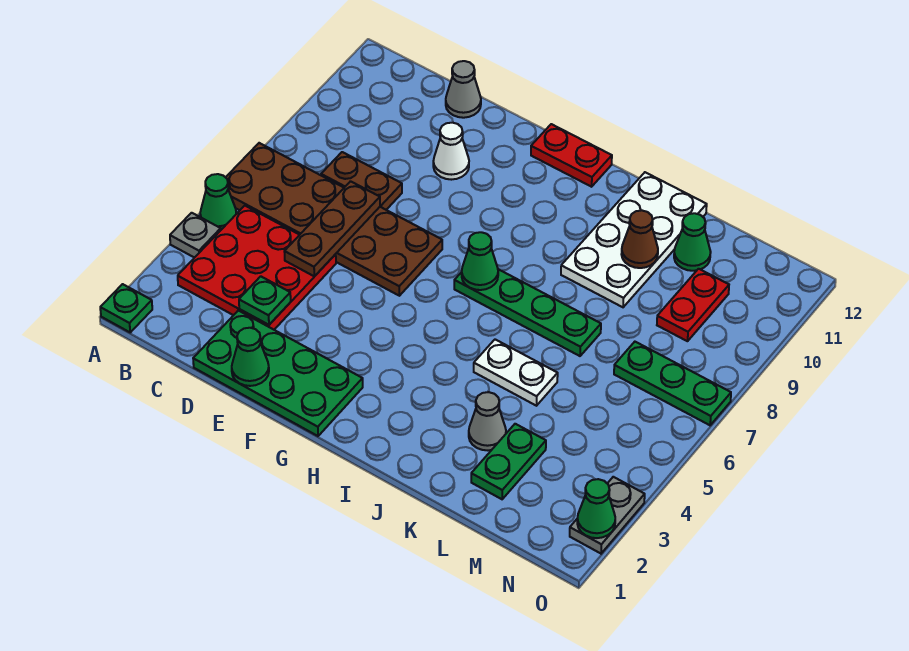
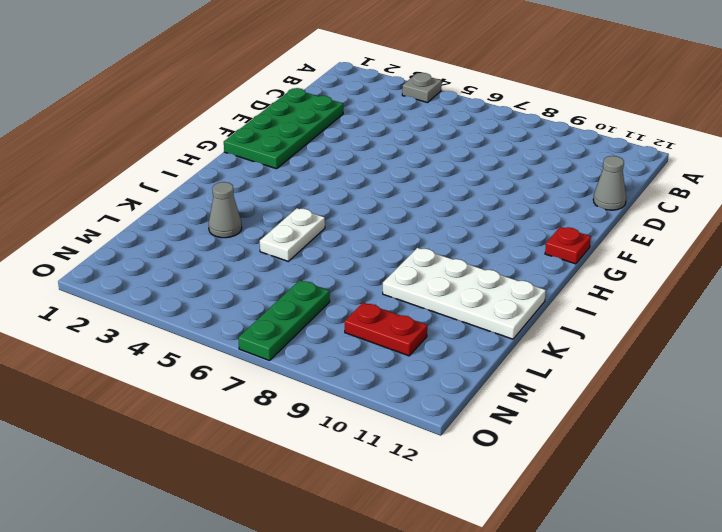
red 1x1 plate [545,227,591,264] -> red 1x2 plate [531,124,612,187]
none -> green 1x1 plate [100,284,152,332]
none -> green 1x1 cone [200,174,236,230]
none -> brown 2x6 plate [226,143,442,296]

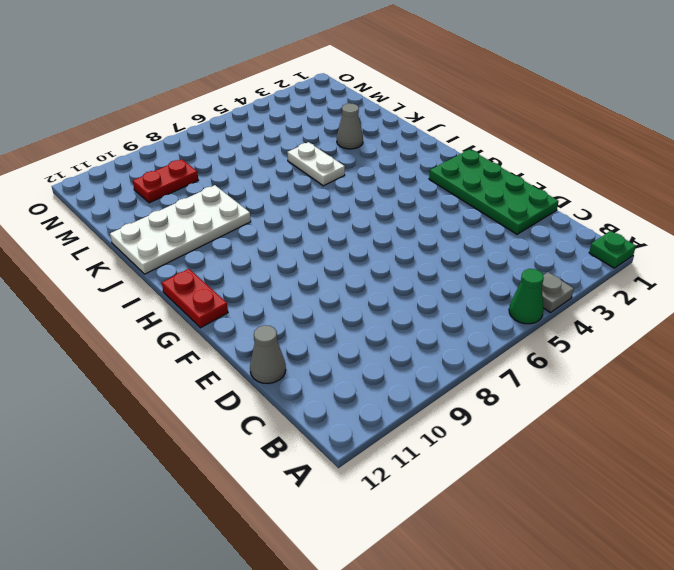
none -> brown 2x6 plate [226,143,442,296]
none -> red 3x3 plate [178,206,336,330]
none -> brown 1x2 plate [321,152,402,210]

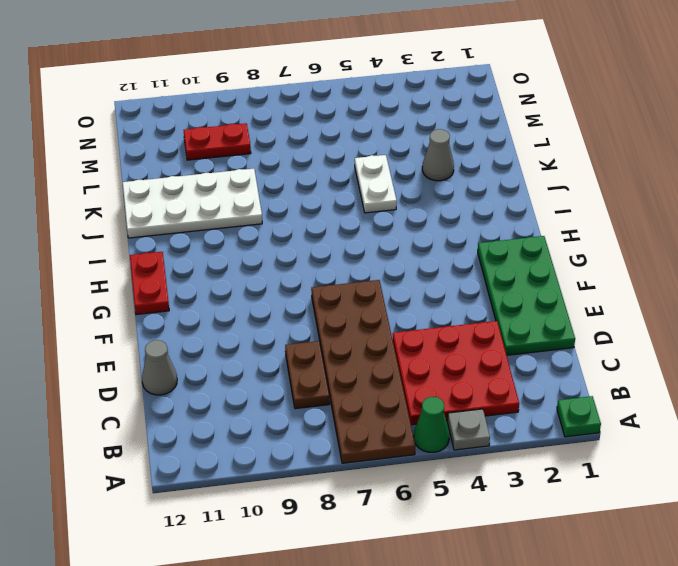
none -> white 1x1 cone [433,123,469,180]
none -> green 1x4 plate [454,269,601,356]
none -> green 1x2 plate [471,424,546,499]

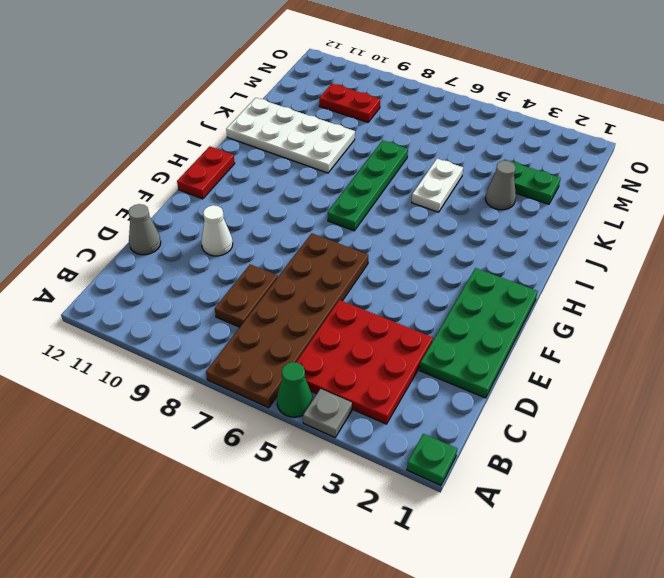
none -> green 1x1 cone [674,213,711,271]
none -> green 1x3 plate [614,342,731,425]
none -> grey 1x2 plate [570,477,645,553]

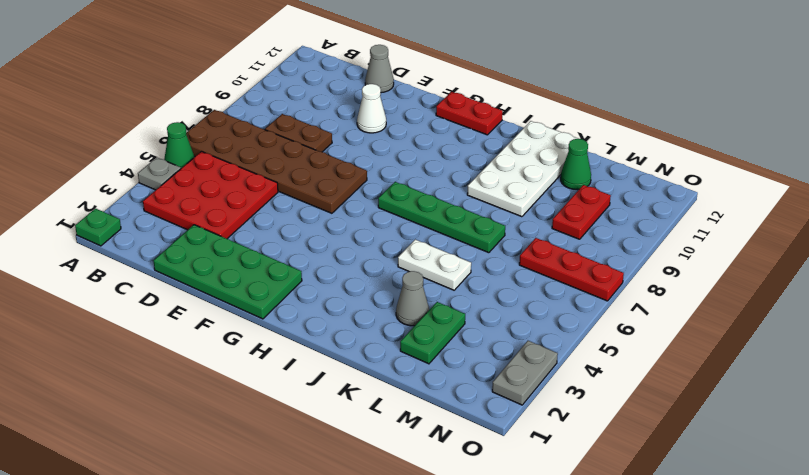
red 1x3 plate [519,238,624,301] -> green 1x3 plate [614,342,731,425]
none -> green 1x1 plate [239,276,291,325]
none -> brown 1x3 plate [284,181,380,276]
none -> green 1x1 cone [232,328,269,386]

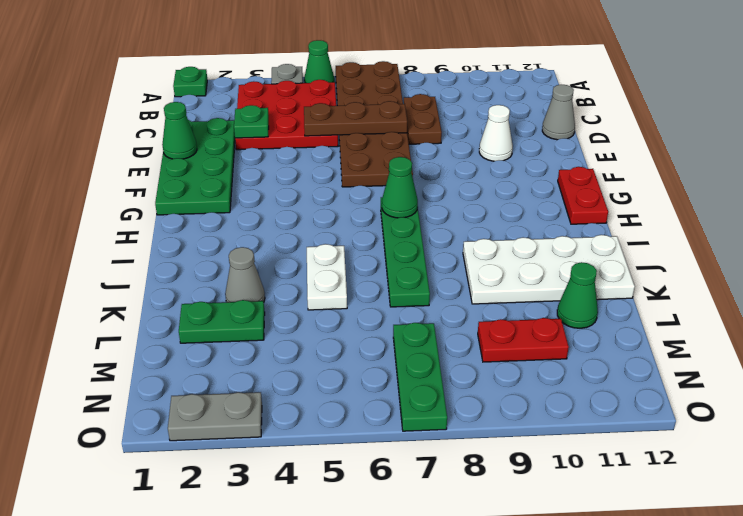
none -> brown 1x1 cone [621,210,658,268]
none -> green 1x1 cone [577,479,615,538]

